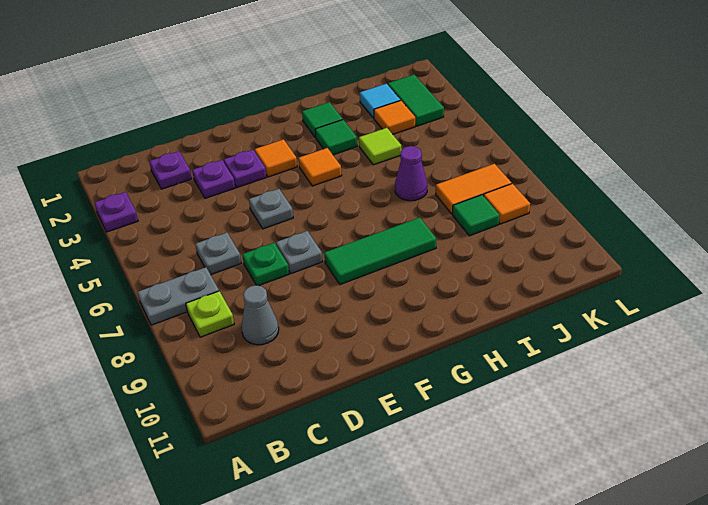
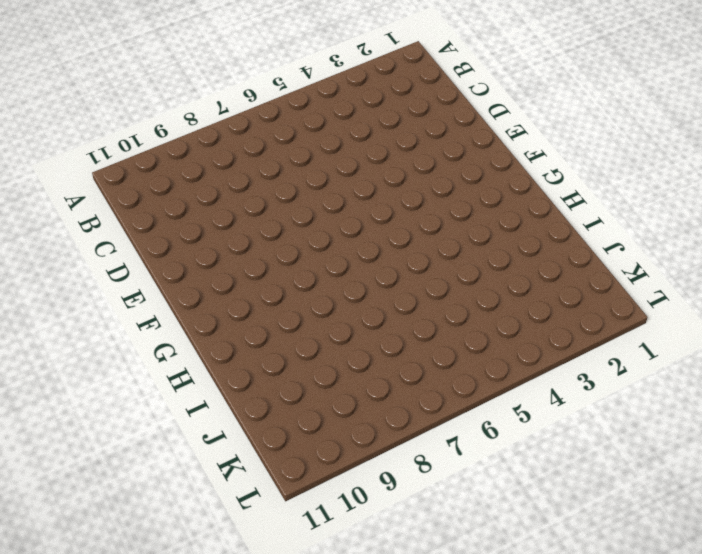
none -> purple 1x1 plate [94,192,138,232]
none -> grey 1x2 plate [138,267,219,325]
none -> lime 1x1 plate [186,291,234,337]

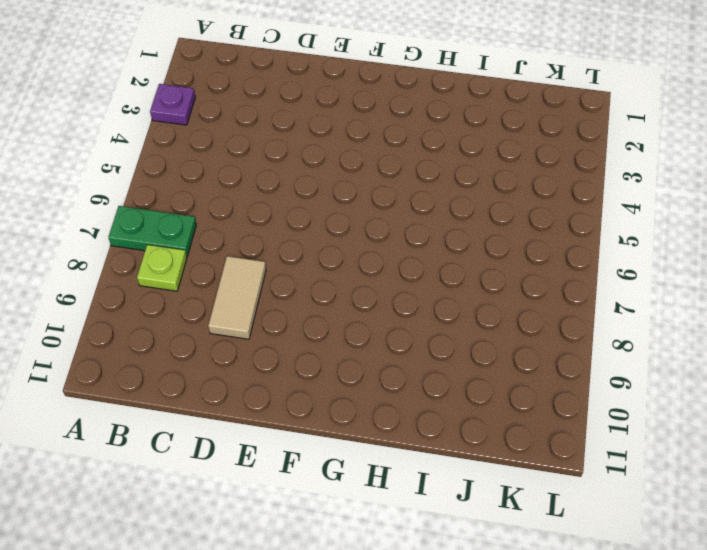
green 1x2 plate [108,206,196,257] -> grey 1x2 plate [138,267,219,325]
tan 1x2 tile [208,256,266,339] -> none
none -> purple 1x1 plate [149,151,192,189]
none -> grey 1x1 plate [195,233,241,275]
none -> grey 1x1 cone [241,285,279,345]

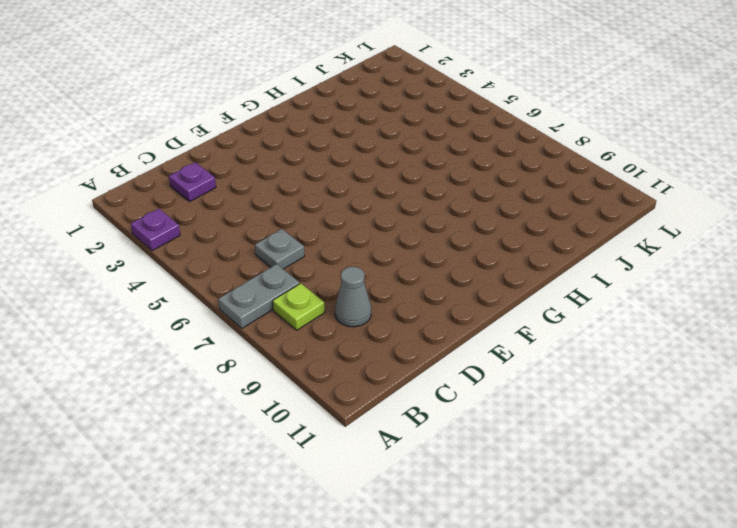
none -> purple 1x1 plate [192,160,235,198]
none -> green 1x1 plate [242,243,289,286]
none -> purple 1x1 plate [224,150,266,188]

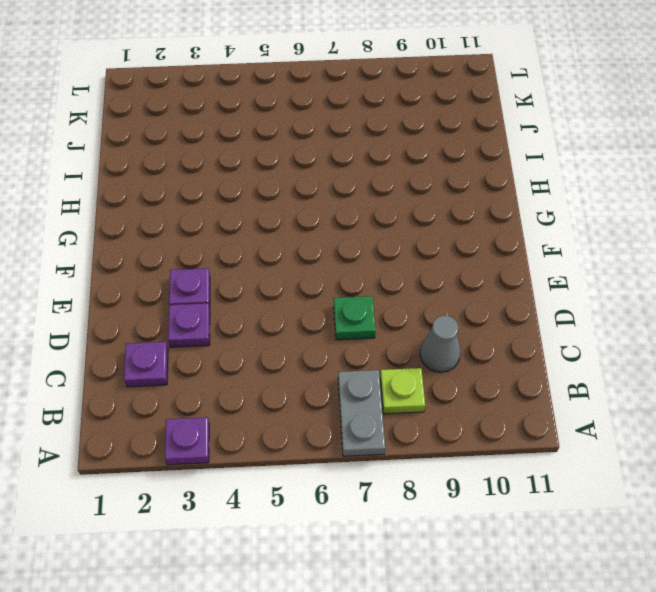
none -> grey 1x1 plate [195,233,241,275]
none -> grey 1x1 plate [249,189,293,229]
none -> grey 1x1 plate [276,231,323,274]

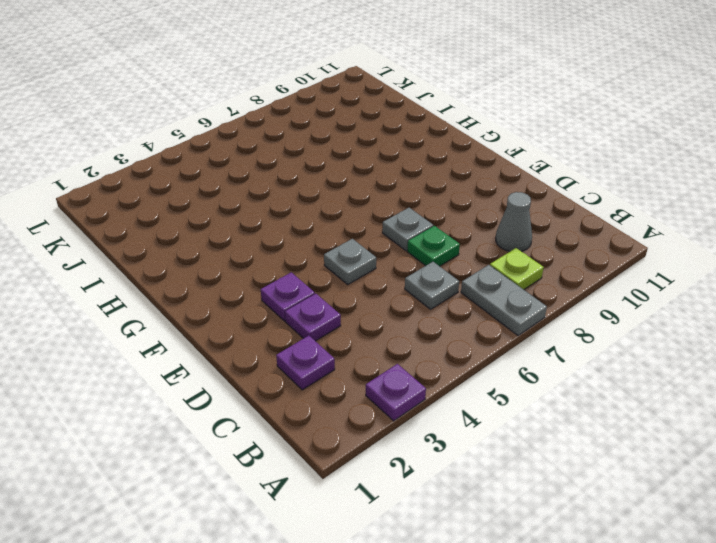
none -> orange 1x1 tile [255,139,297,177]
none -> green 1x3 tile [324,218,436,284]
none -> orange 1x1 tile [299,148,342,186]

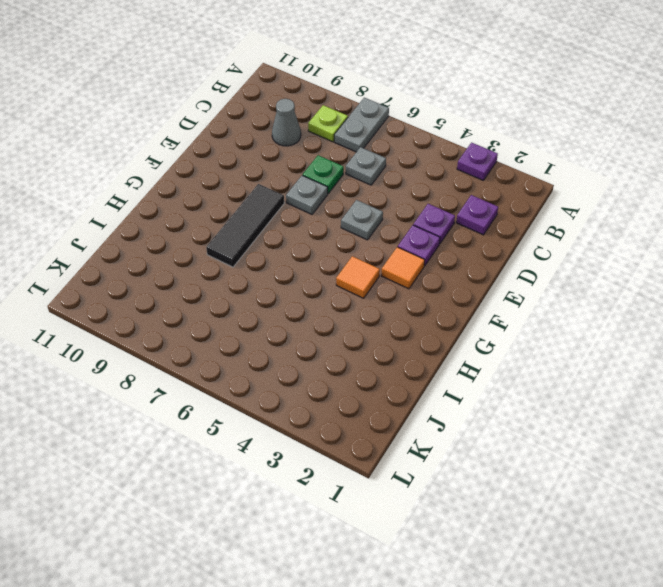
black 1x3 tile [206,184,284,267] -> green 1x3 tile [324,218,436,284]
none -> green 1x1 tile [302,102,343,138]
none -> green 1x1 tile [315,120,357,155]
none -> lime 1x1 tile [359,128,402,165]

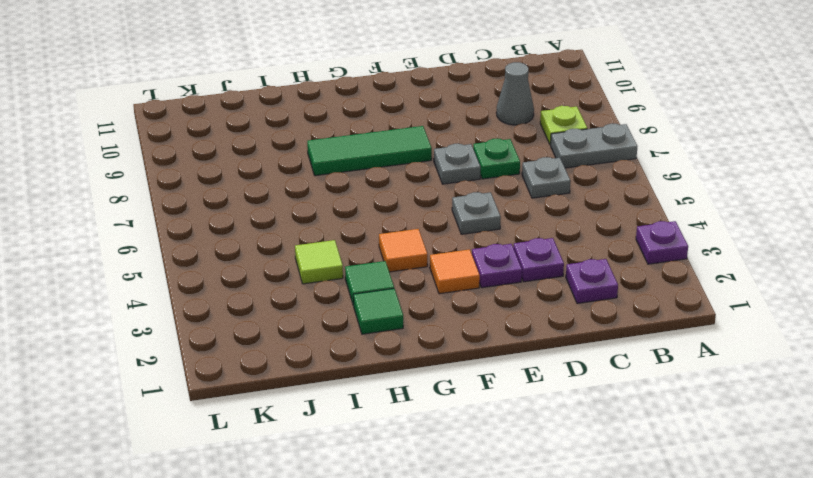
none -> purple 1x1 cone [395,146,427,201]
none -> cyan 1x1 tile [360,84,400,118]
none -> orange 1x1 tile [374,100,415,134]

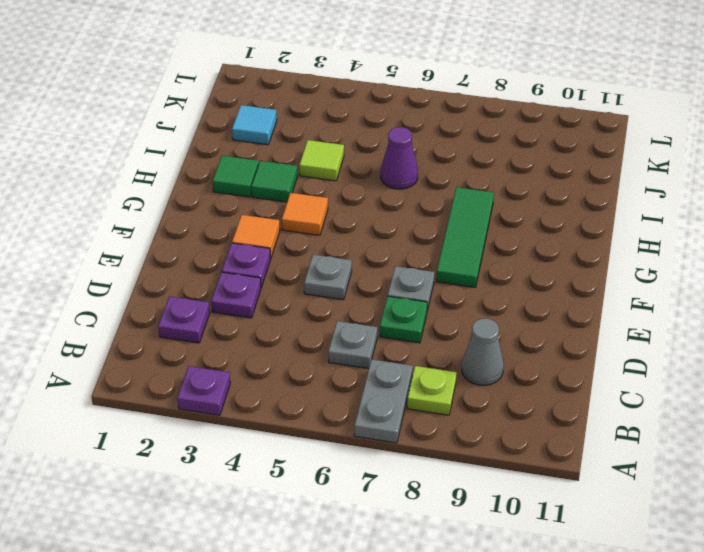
none -> orange 1x1 tile [374,100,415,134]
none -> orange 1x2 tile [436,164,512,214]
none -> green 1x1 tile [453,195,499,236]

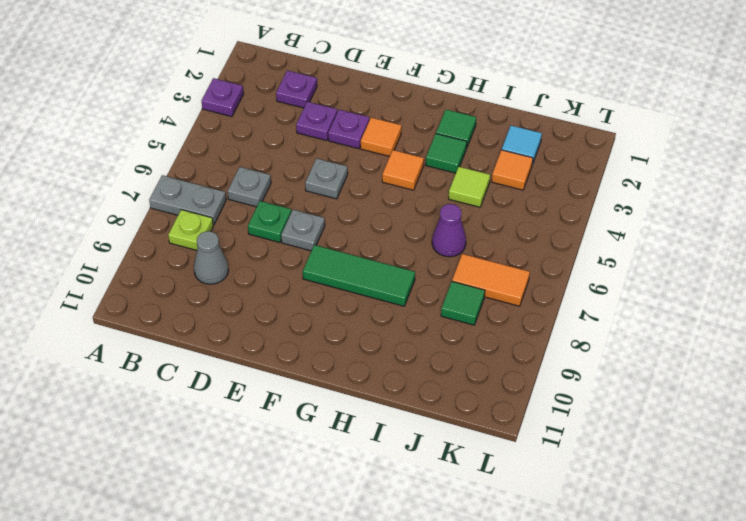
none -> green 1x2 tile [388,75,444,126]
none -> orange 1x1 tile [484,184,530,224]

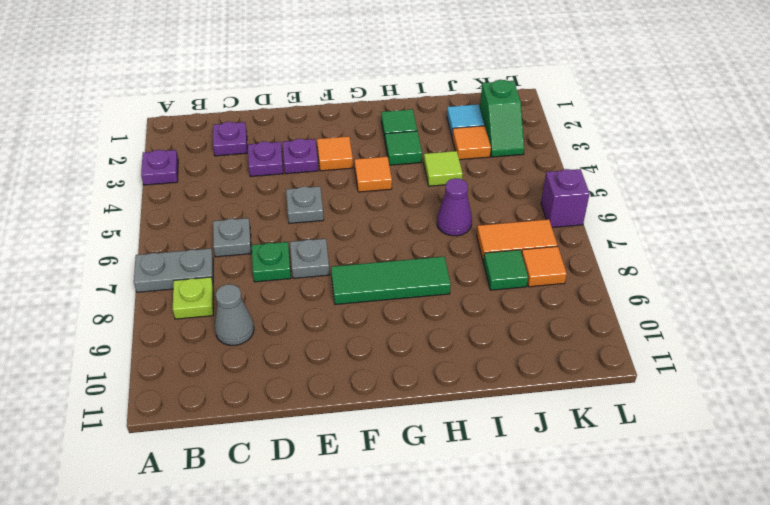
green 1x2 slope [480,80,524,157] -> green 1x2 tile [388,75,444,126]
purple 1x1 brick [541,169,590,228] -> none

